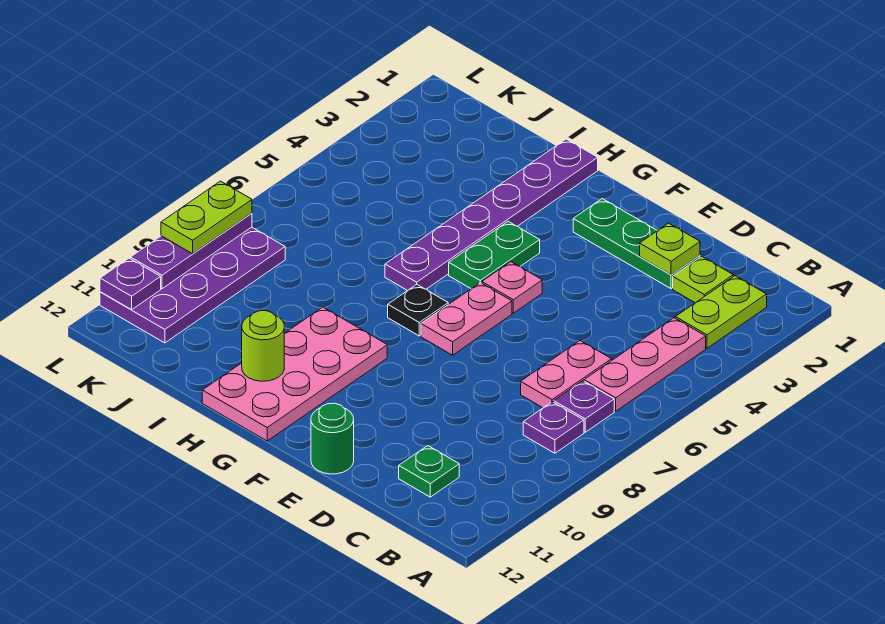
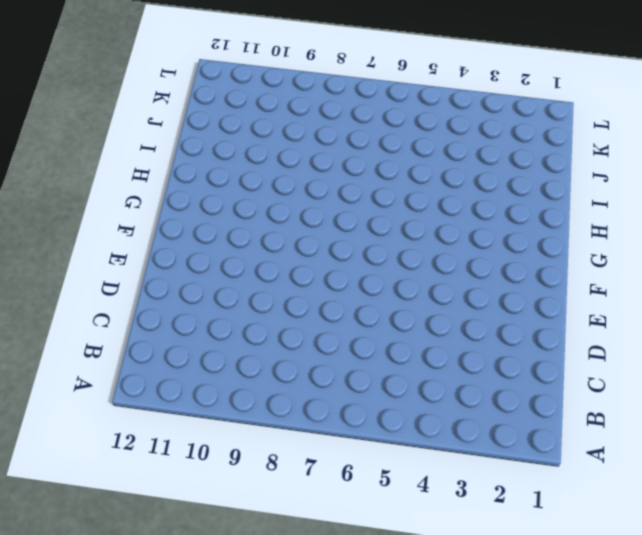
none -> lime 1x2 plate [675,276,767,348]
none -> pink 1x3 plate [584,318,706,411]
none -> purple 1x1 plate [554,381,614,432]

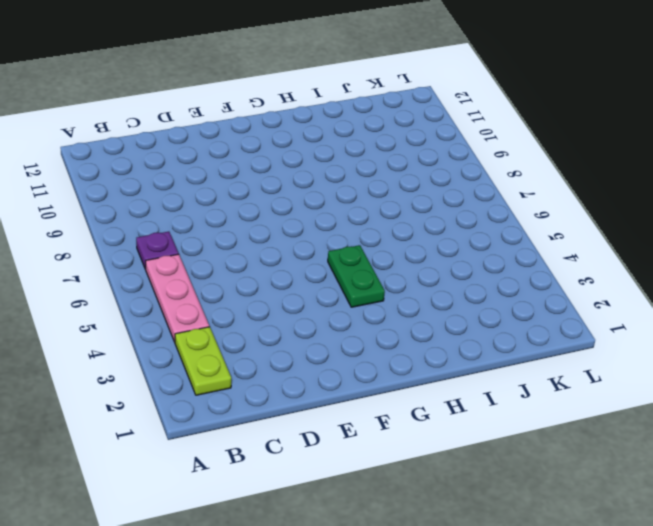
none -> purple 1x1 plate [523,402,584,453]
none -> lime 1x1 plate [673,256,733,303]
none -> pink 1x2 plate [521,341,612,408]

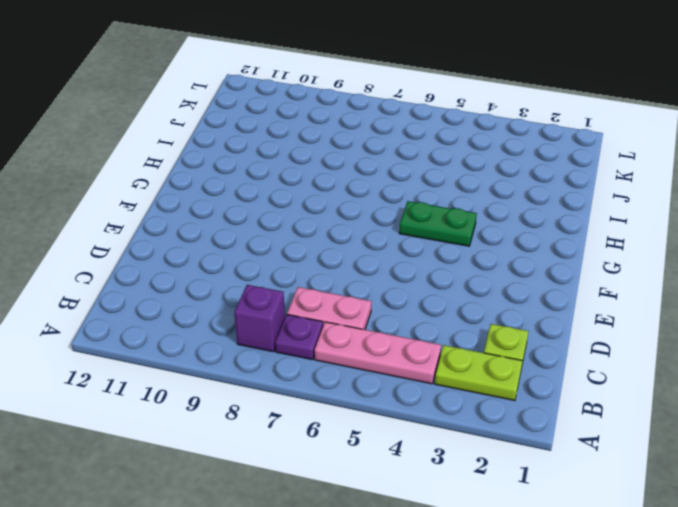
purple 1x1 brick [235,285,285,352] -> purple 1x1 plate [523,402,584,453]
none -> green 1x1 plate [399,446,459,497]
none -> green 1x3 plate [573,199,700,289]
none -> green 1x1 round brick [311,403,354,474]

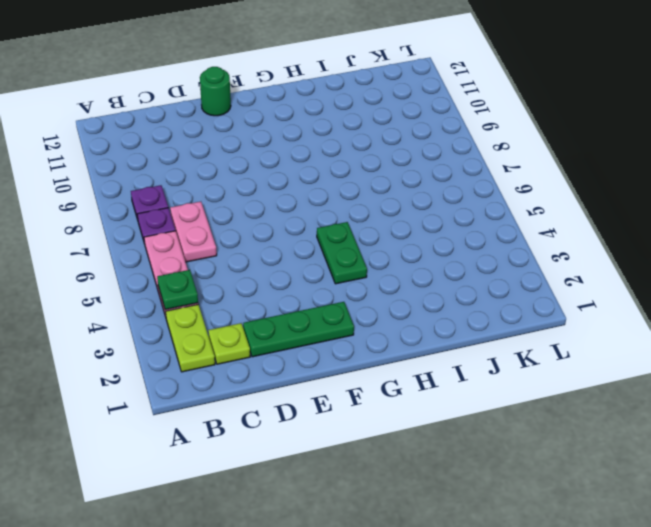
green 1x1 plate [157,270,198,310] -> green 1x1 plate moved to [399,446,459,497]
none -> pink 1x1 plate [482,262,542,313]
none -> pink 1x2 plate [421,283,512,355]
none -> black 1x1 plate [388,284,448,336]

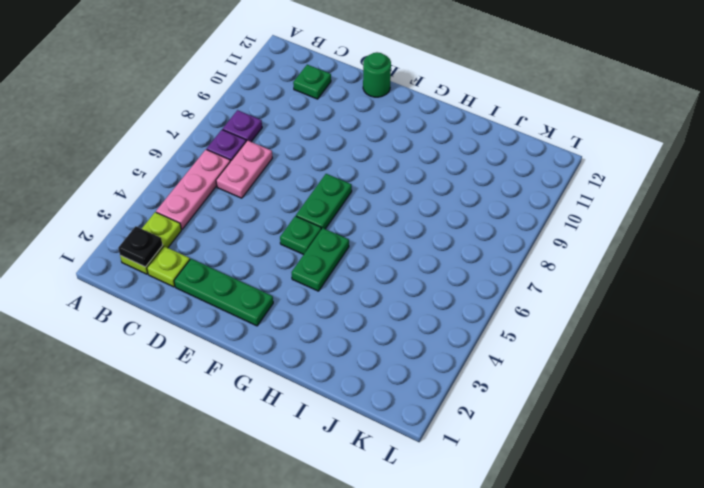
black 1x1 plate [118,226,163,267] -> black 1x1 plate moved to [388,284,448,336]
green 1x1 plate [280,216,321,255] -> pink 1x1 plate [482,262,542,313]
green 1x2 plate [296,174,352,229] -> pink 1x2 plate [421,283,512,355]
none -> pink 2x4 plate [202,307,387,441]
none -> purple 1x6 plate [385,139,598,291]
none -> purple 2x4 plate [100,227,285,343]

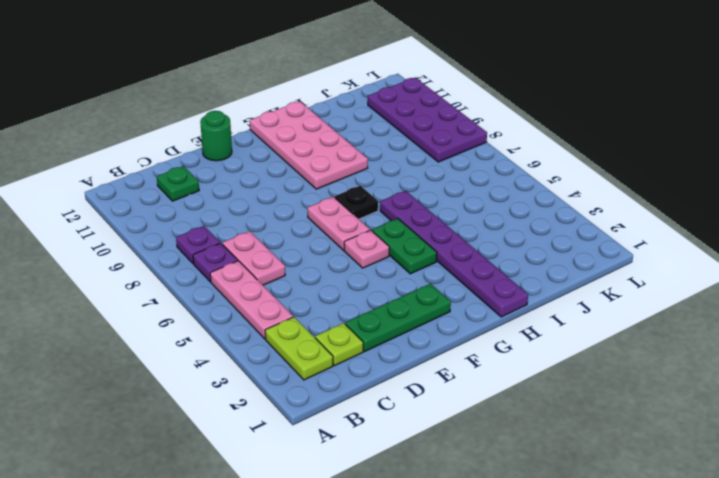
none -> lime 1x1 plate [640,223,700,275]
none -> lime 1x1 round brick [242,311,284,381]
none -> purple 1x3 plate [131,213,252,289]

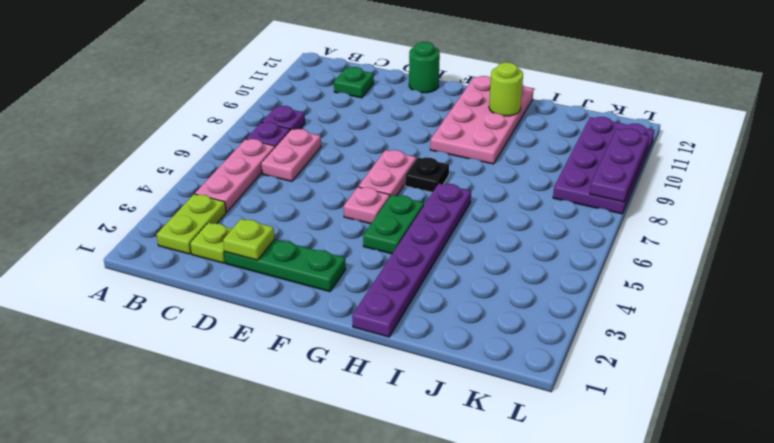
none -> purple 1x1 plate [100,258,161,310]
none -> lime 1x2 plate [161,181,252,254]

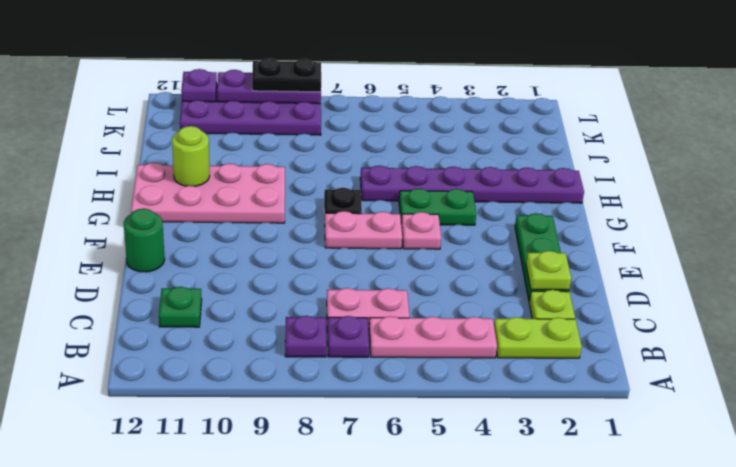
black 1x2 plate [252,58,321,92] -> lime 1x2 plate [161,181,252,254]

